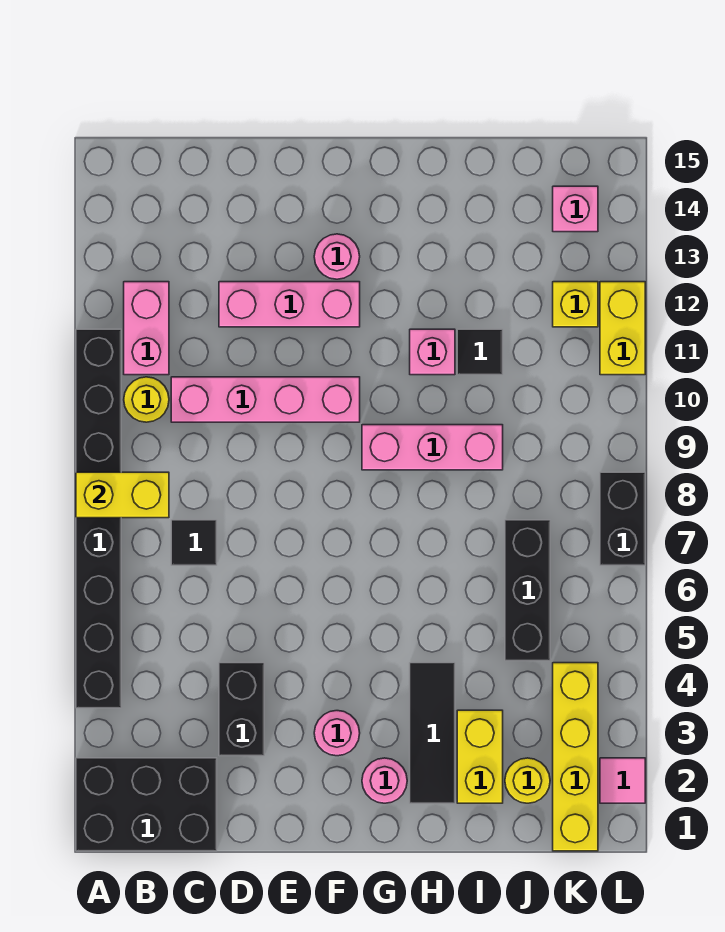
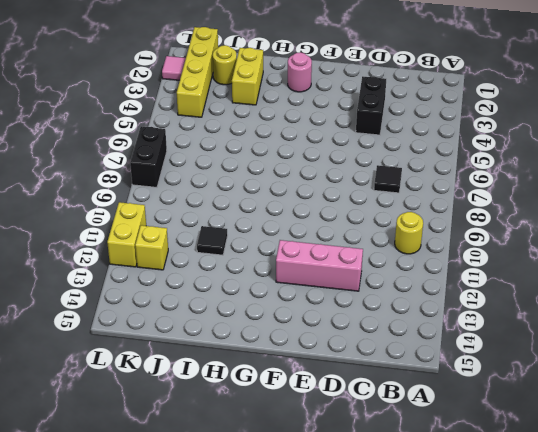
none -> black 2x3 brick [76,758,217,851]
none -> black 1x8 brick [76,329,121,708]
none -> pink 1x2 brick [124,282,169,375]

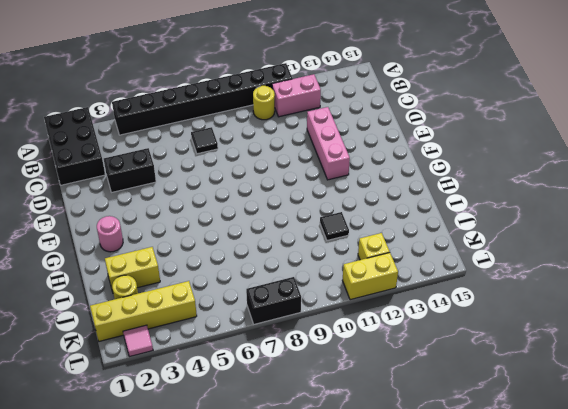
none -> pink 1x4 brick [171,377,360,422]
none -> pink 1x1 round brick [314,711,360,756]
none -> pink 1x1 round brick [314,234,360,279]

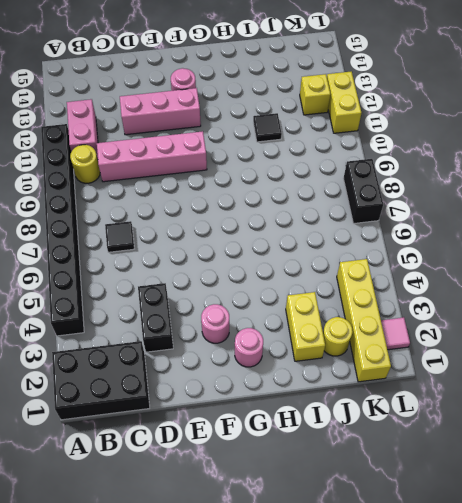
none -> pink 1x3 brick [362,425,503,470]
none -> black 1x3 tile [410,663,455,803]
none -> pink 1x1 brick [410,329,455,375]

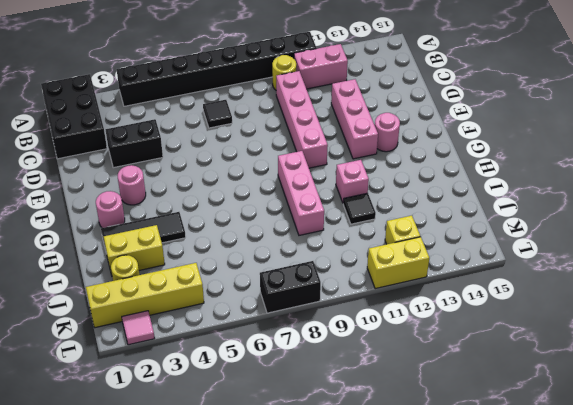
none -> black 1x3 brick [505,520,550,661]
none -> pink 1x1 brick [553,186,598,232]
none -> yellow 1x2 brick [76,472,169,518]

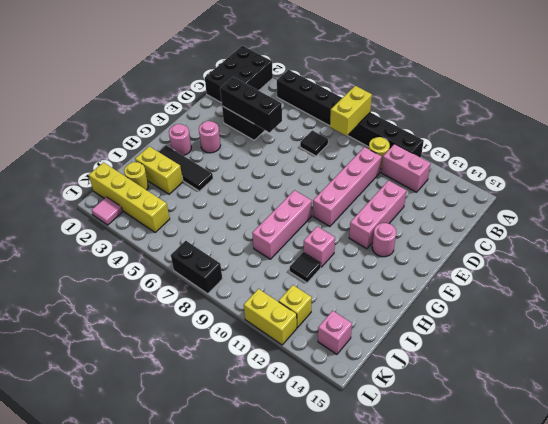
black 1x3 brick [220,77,282,132] -> black 1x3 brick moved to [505,520,550,661]

